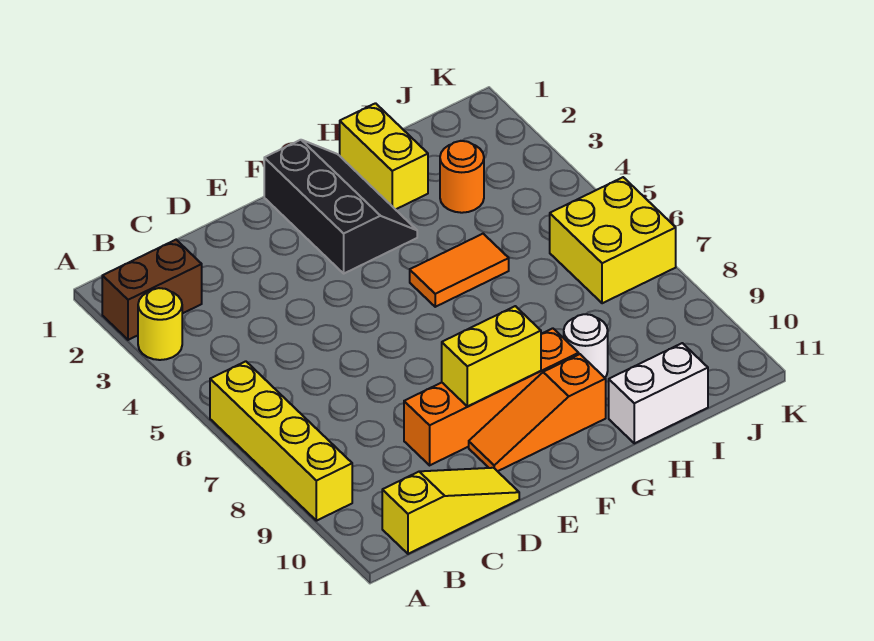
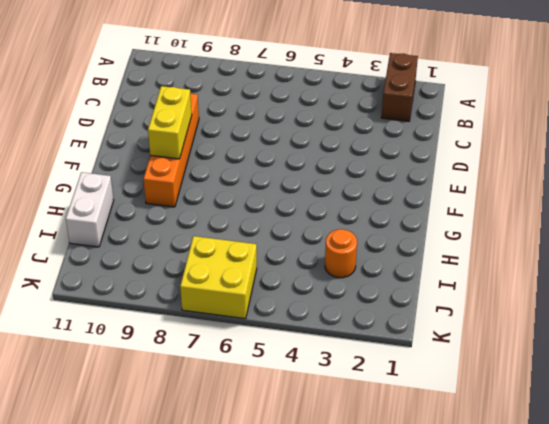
none -> yellow 1x1 round brick [138,288,182,360]
none -> yellow 1x4 brick [210,361,352,521]
none -> yellow 1x3 slope [382,468,519,554]

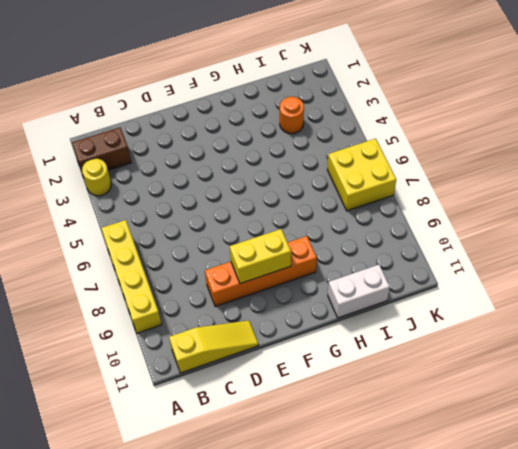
none -> orange 1x3 slope [469,354,606,471]
none -> black 2x3 slope [264,140,417,273]
none -> orange 1x2 tile [410,234,509,307]

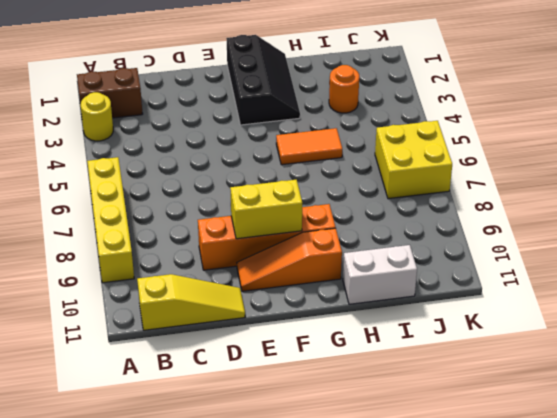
none -> yellow 1x2 brick [340,103,428,210]
none -> white 1x1 round brick [564,314,608,377]

